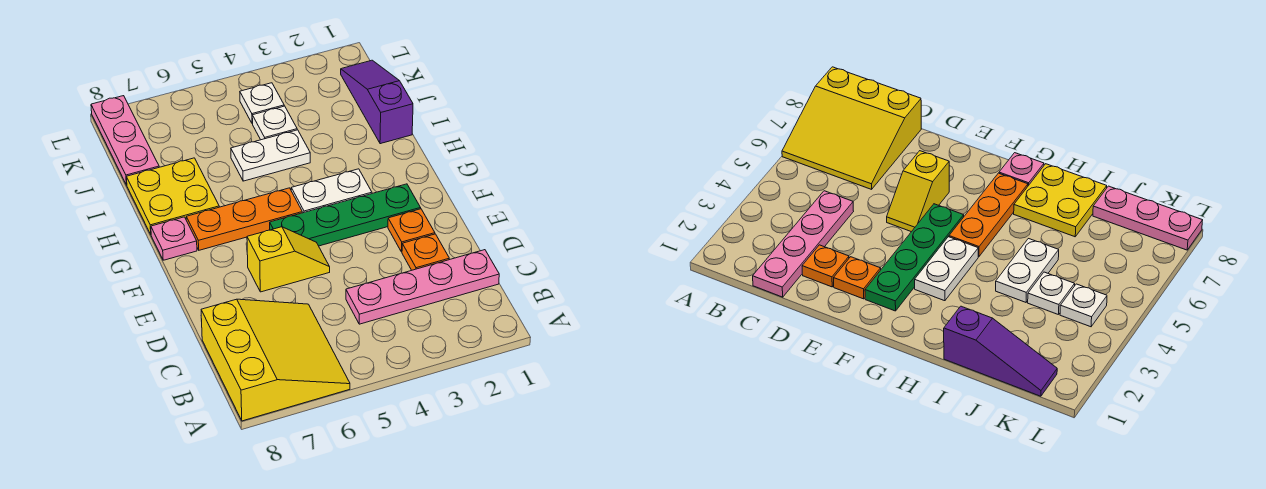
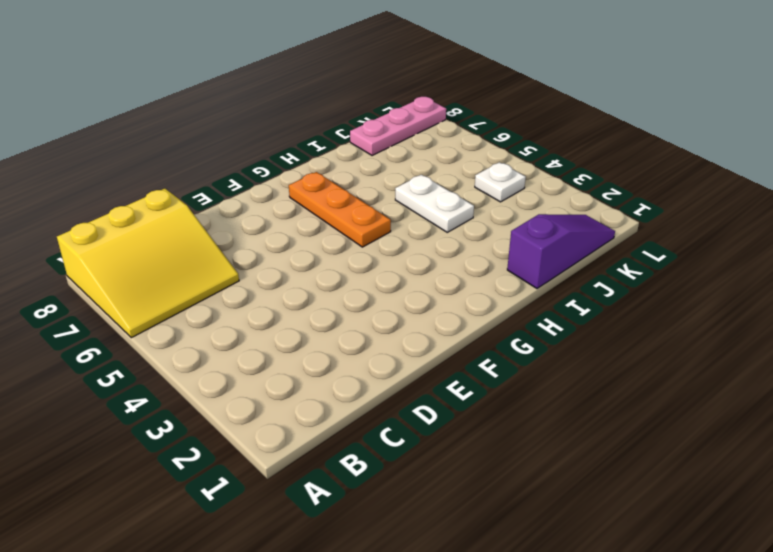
none -> pink 1x4 plate [346,250,499,324]
none -> orange 1x1 plate [402,234,449,270]
none -> orange 1x1 plate [388,209,435,252]

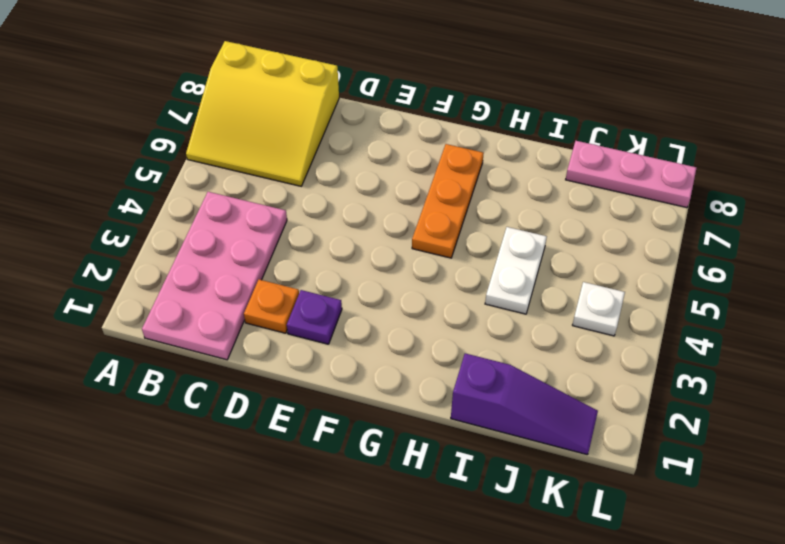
pink 2x4 plate [142,192,287,360] -> pink 1x4 plate [346,250,499,324]
purple 1x1 plate [287,290,342,344] -> orange 1x1 plate [388,209,435,252]
none -> yellow 1x2 slope [247,227,330,292]
none -> green 1x4 plate [270,184,421,246]
none -> white 1x2 plate [291,169,372,213]

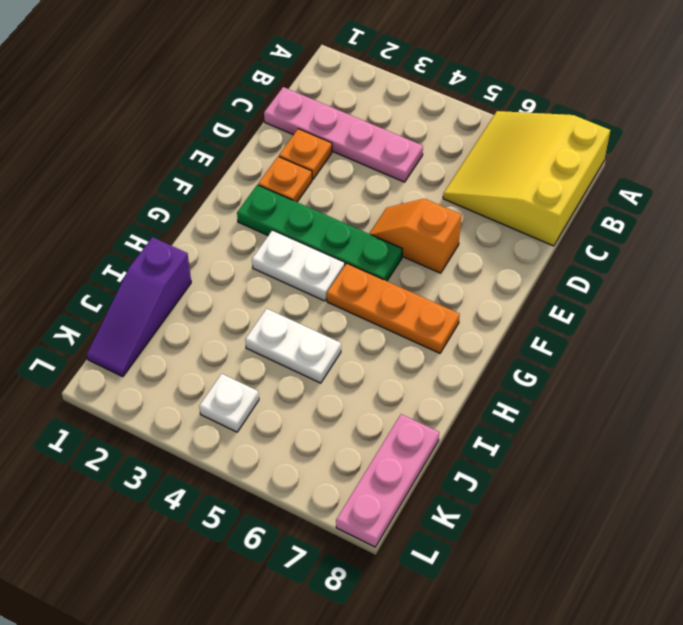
orange 1x2 slope [369,199,462,273] -> yellow 1x2 slope [247,227,330,292]
none -> pink 1x1 plate [151,217,197,260]
none -> yellow 2x2 plate [127,158,219,234]
none -> white 1x1 plate [252,106,297,140]

